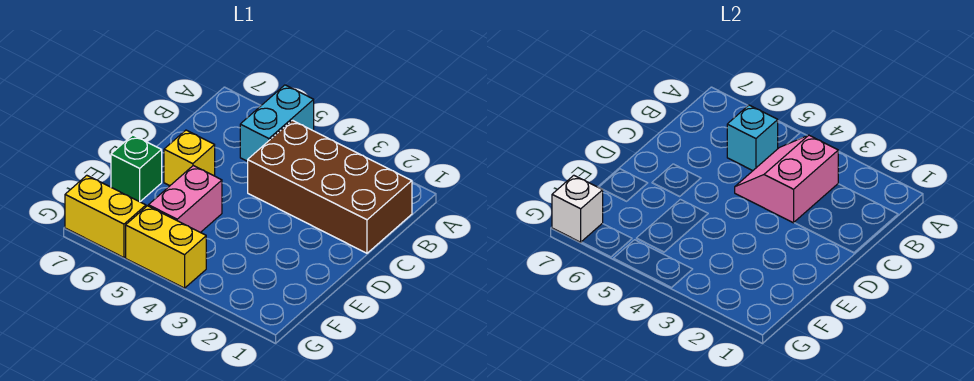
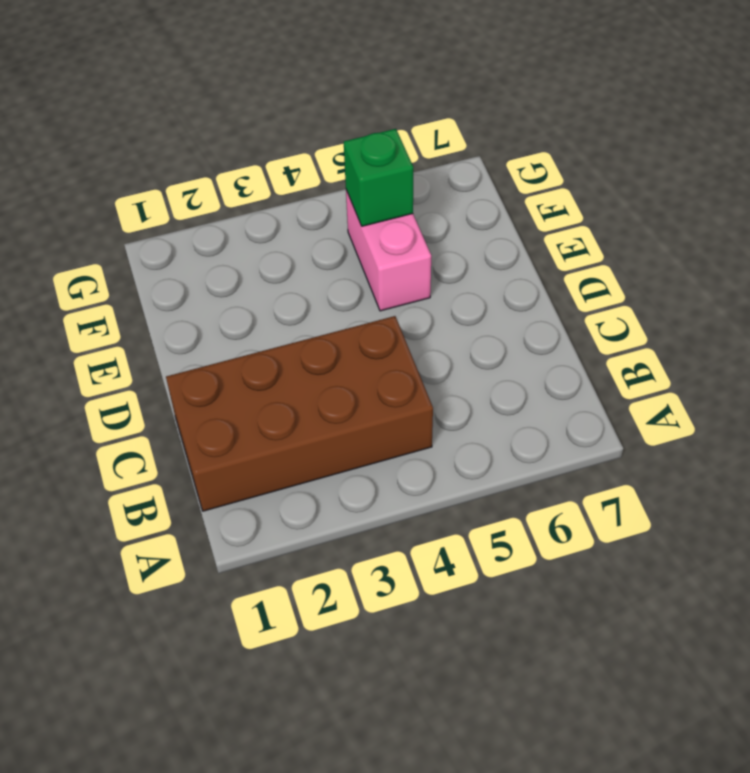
green 1x1 brick [344,129,413,226] -> green 1x1 brick moved to [111,135,162,202]
none -> cyan 1x2 brick [240,85,314,161]
none -> yellow 1x1 brick [164,130,215,186]

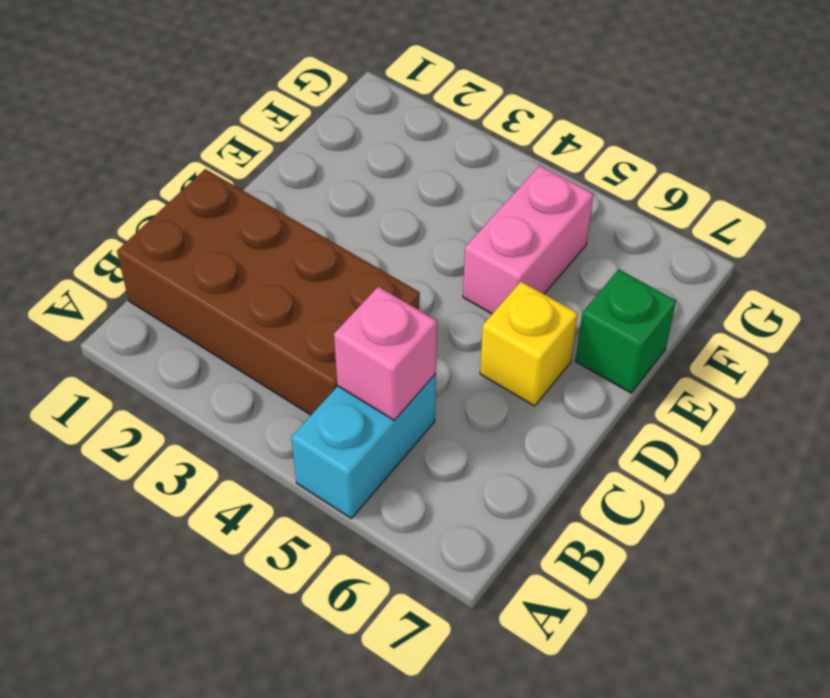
pink 1x1 brick [334,287,437,420] -> cyan 1x1 brick [727,105,778,171]
none -> yellow 1x2 brick [126,206,206,288]
none -> yellow 1x2 brick [65,175,146,258]

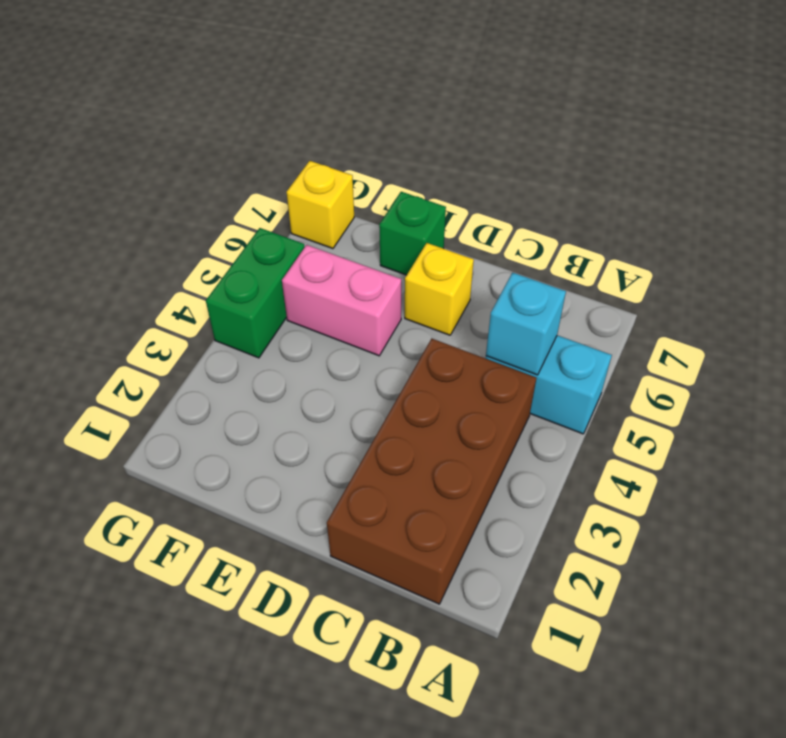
green 1x2 brick [206,228,305,358] -> yellow 1x2 brick [126,206,206,288]
yellow 1x1 brick [287,161,354,249] -> yellow 1x2 brick [65,175,146,258]
none -> pink 2x2 slope [735,135,838,223]
none -> white 1x1 brick [552,175,603,242]

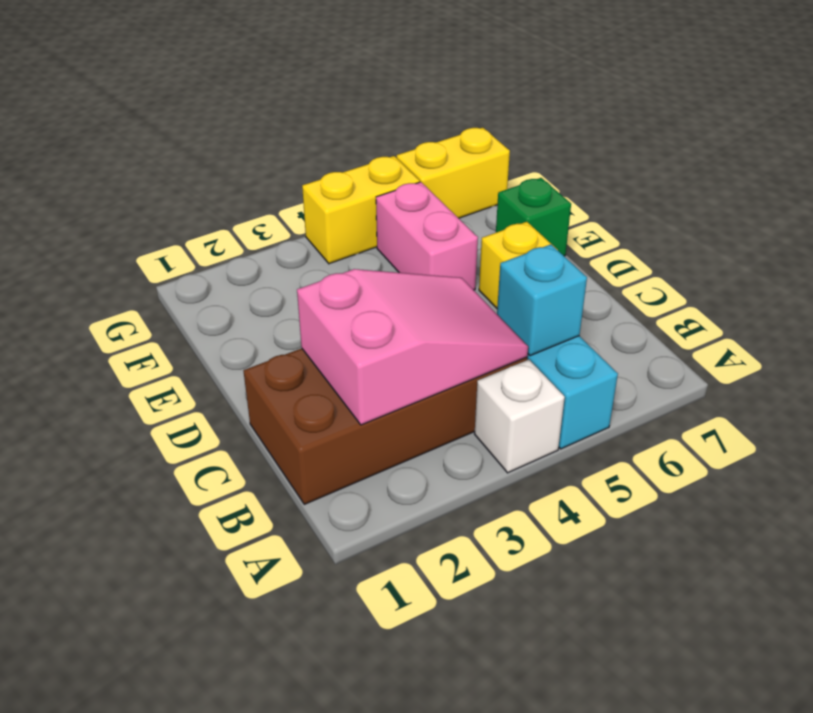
white 1x1 brick [475,360,565,473] -> white 1x1 brick moved to [552,175,603,242]
pink 2x3 slope [297,269,528,425] -> pink 2x2 slope [735,135,838,223]

